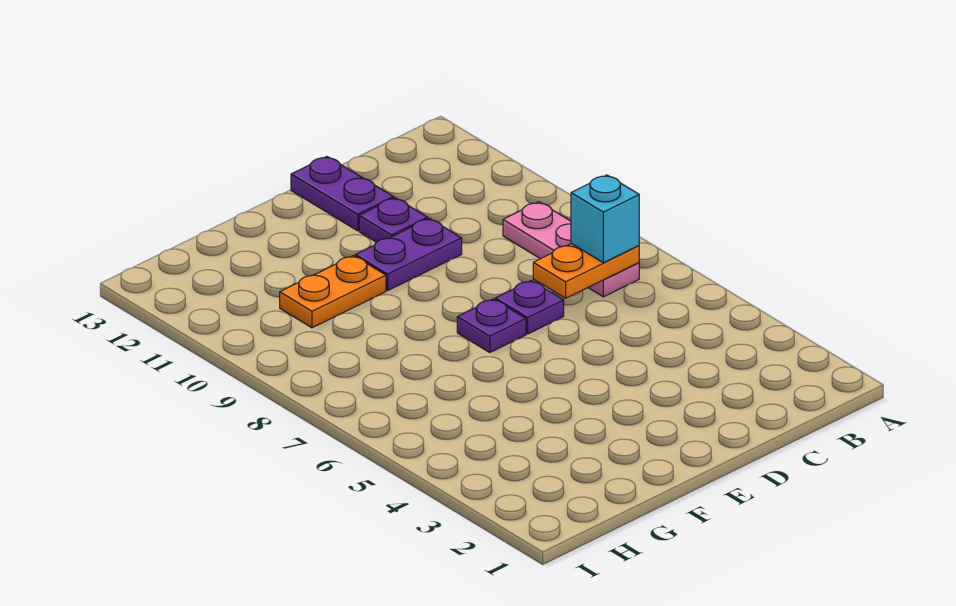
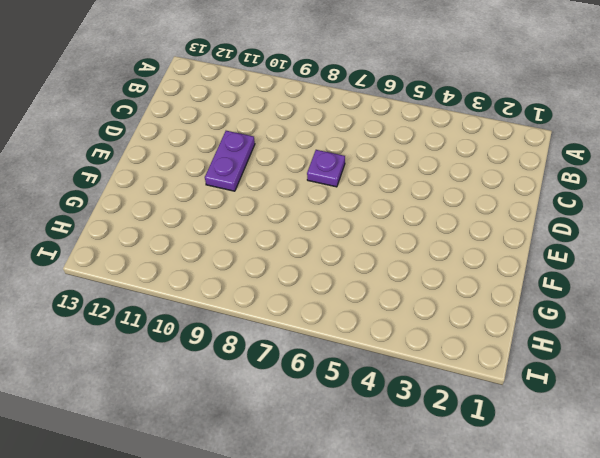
none -> pink 1x3 plate [503,202,639,297]
none -> purple 1x1 plate [359,198,428,242]

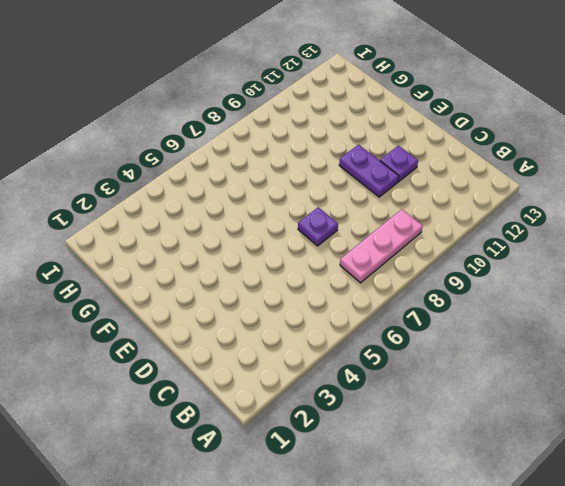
none -> purple 1x2 plate [291,157,394,231]
none -> purple 1x1 plate [457,299,526,353]

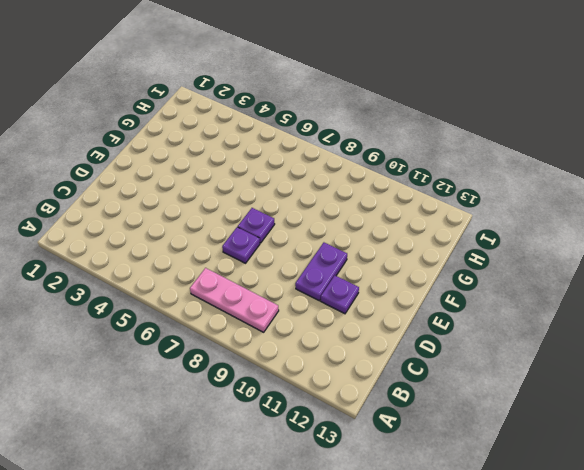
none -> purple 1x2 plate [291,157,394,231]
none -> orange 1x2 plate [280,256,386,328]

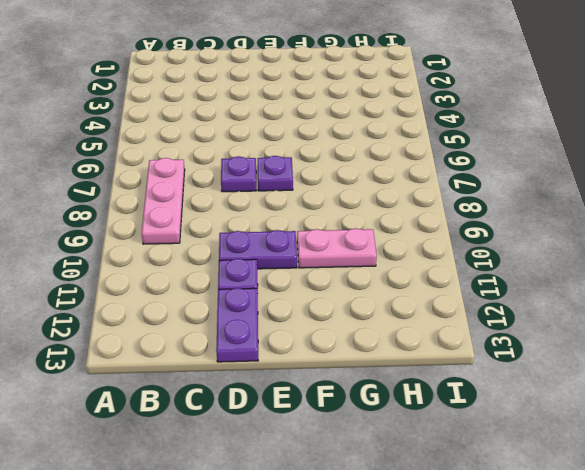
pink 1x2 plate [297,228,377,268] -> orange 1x2 plate [280,256,386,328]
none -> orange 1x2 plate [533,244,639,298]
none -> cyan 1x1 brick [571,175,639,263]

